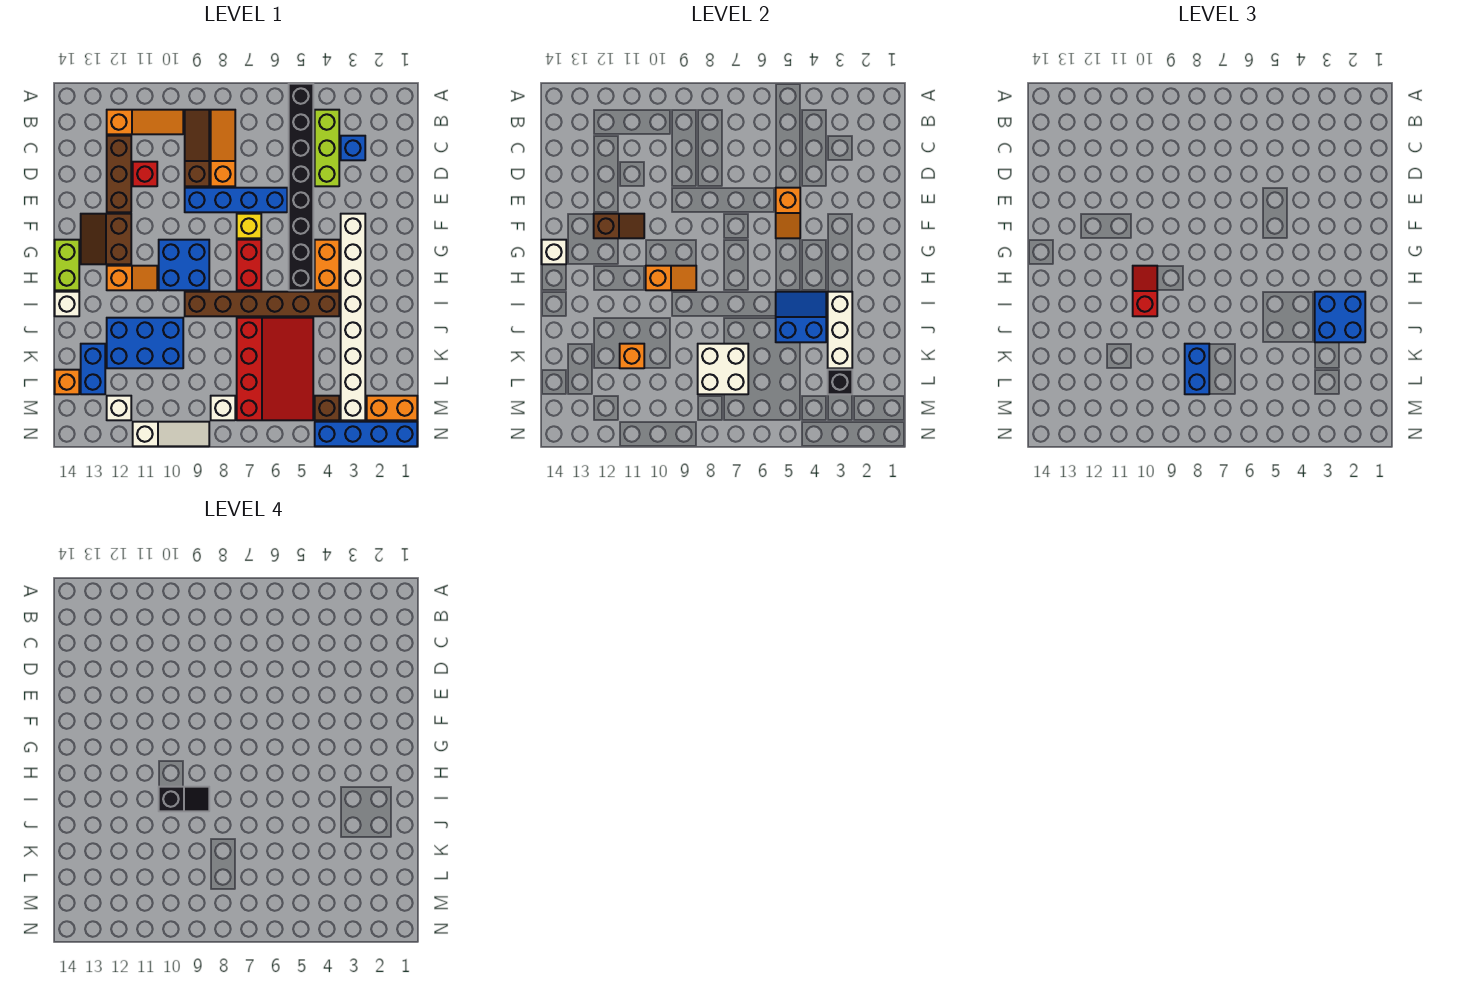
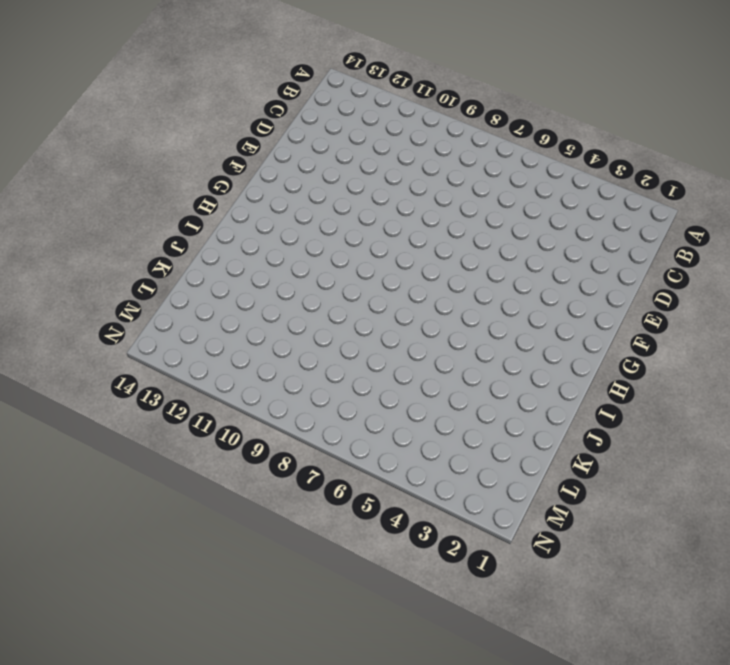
none -> black 1x8 brick [289,84,313,290]
none -> lime 1x3 brick [315,110,339,186]
none -> orange 1x3 slope [211,110,235,186]
none -> brown 1x3 slope [185,110,209,186]

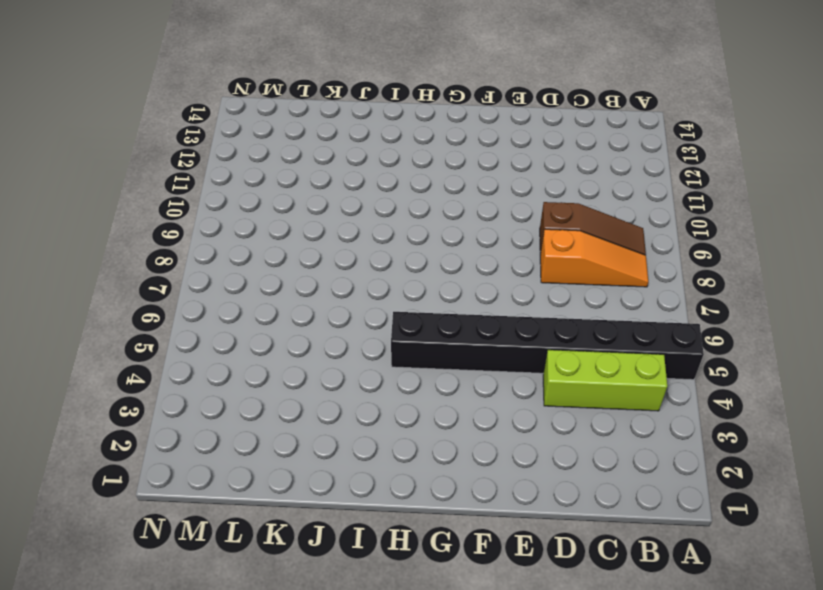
none -> orange 1x3 slope [107,110,183,134]
none -> blue 1x1 brick [341,136,365,160]
none -> brown 1x3 brick [107,136,131,212]
none -> red 1x1 brick [133,162,157,186]

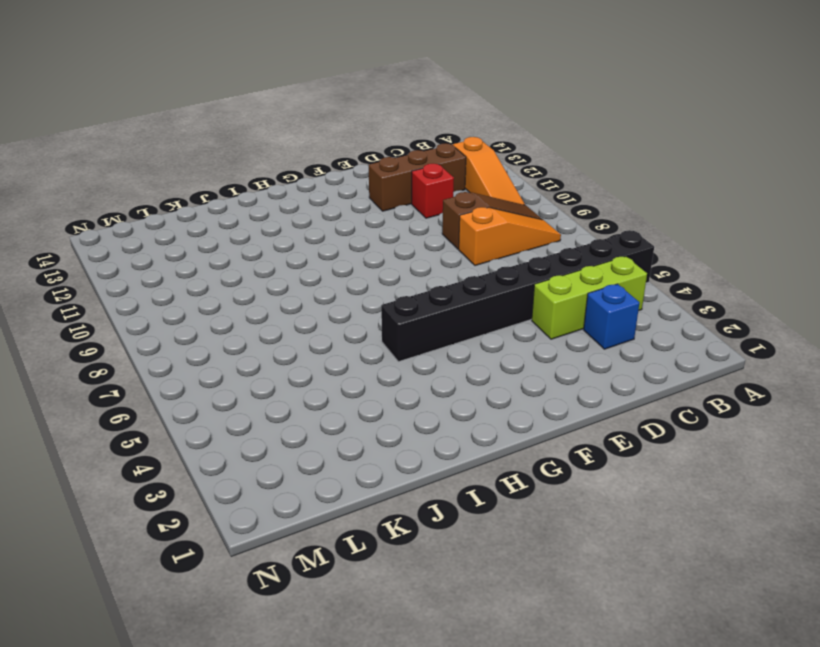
none -> blue 1x4 brick [185,188,287,212]
none -> white 1x8 brick [341,214,365,420]
none -> yellow 1x1 brick [237,214,261,238]
none -> brown 2x2 slope [81,214,131,264]

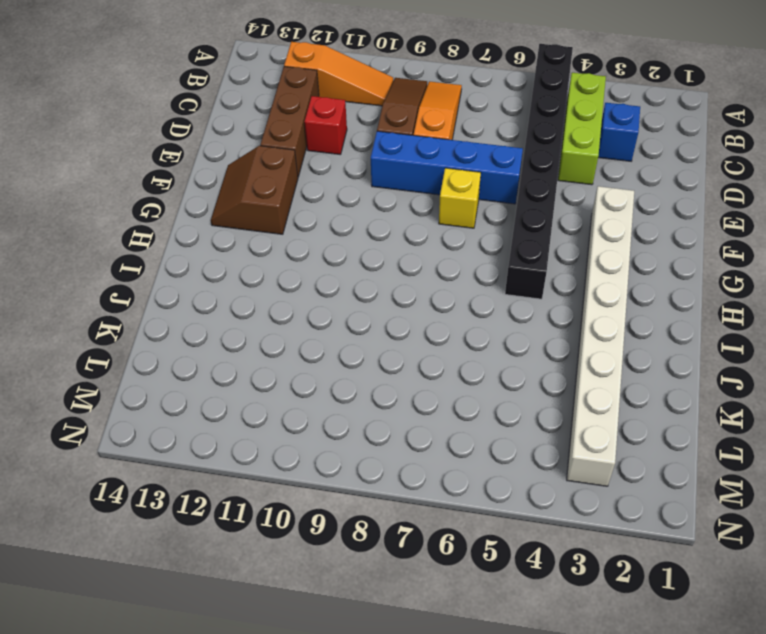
none -> orange 1x2 brick [315,240,339,290]
none -> red 1x2 brick [237,240,261,290]
none -> blue 2x2 brick [159,240,209,290]
none -> lime 1x2 brick [55,240,79,290]

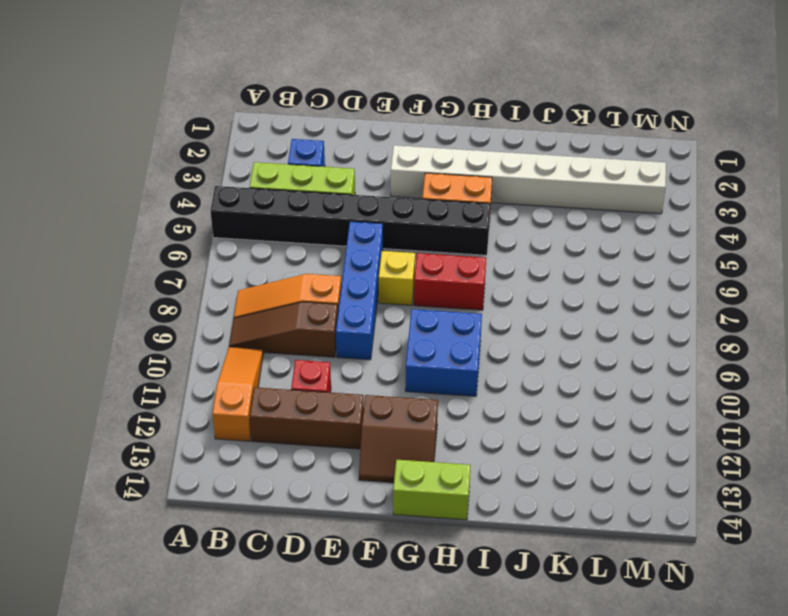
none -> orange 1x2 slope [107,266,157,290]
none -> brown 1x6 brick [185,292,339,316]
none -> white 1x1 brick [55,292,79,316]
none -> red 3x4 slope [237,318,313,420]

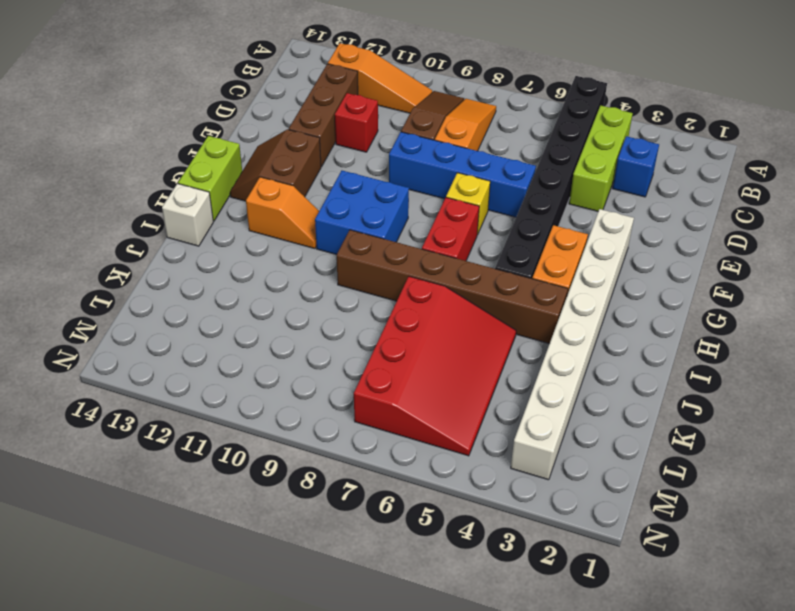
none -> blue 2x3 brick [107,318,183,368]
none -> blue 1x2 brick [81,344,105,394]
none -> orange 1x1 brick [55,370,79,394]
none -> orange 1x2 brick [367,396,417,420]

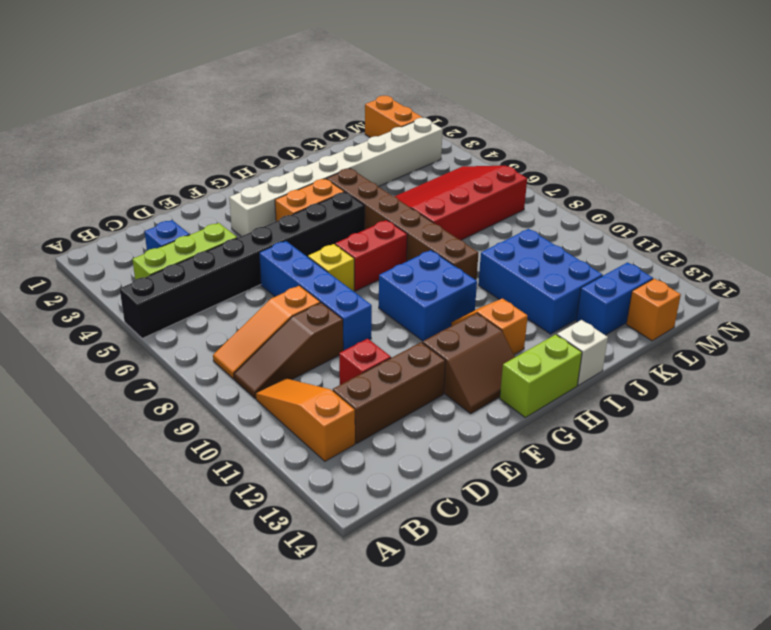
none -> brown 1x1 brick [315,396,339,420]
none -> white 1x1 brick [211,396,235,420]
none -> white 1x1 brick [107,396,131,420]
none -> blue 1x4 brick [315,422,417,446]

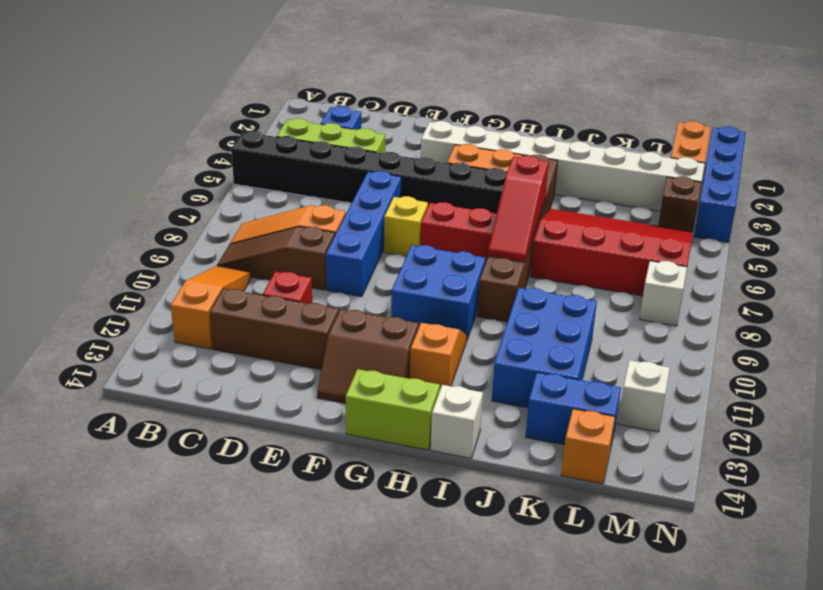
red 1x3 slope [488,156,549,262] -> none
none -> white 1x3 slope [133,422,209,446]
none -> orange 1x2 slope [776,188,800,238]
none -> brown 1x2 slope [594,214,644,238]
none -> white 1x1 brick [542,240,566,264]

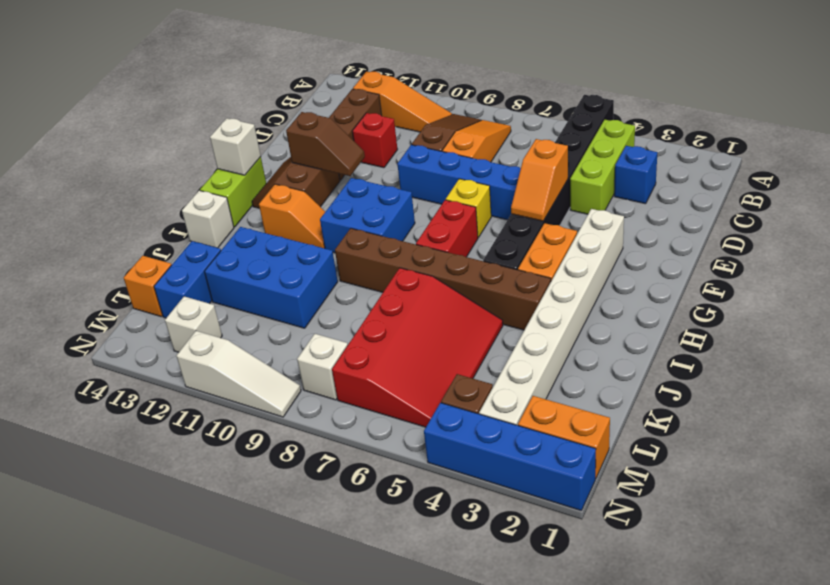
none -> orange 1x2 slope [646,266,696,290]
none -> white 1x3 brick [828,292,852,368]
none -> blue 2x2 slope [776,292,826,342]
none -> white 2x2 brick [698,344,748,394]

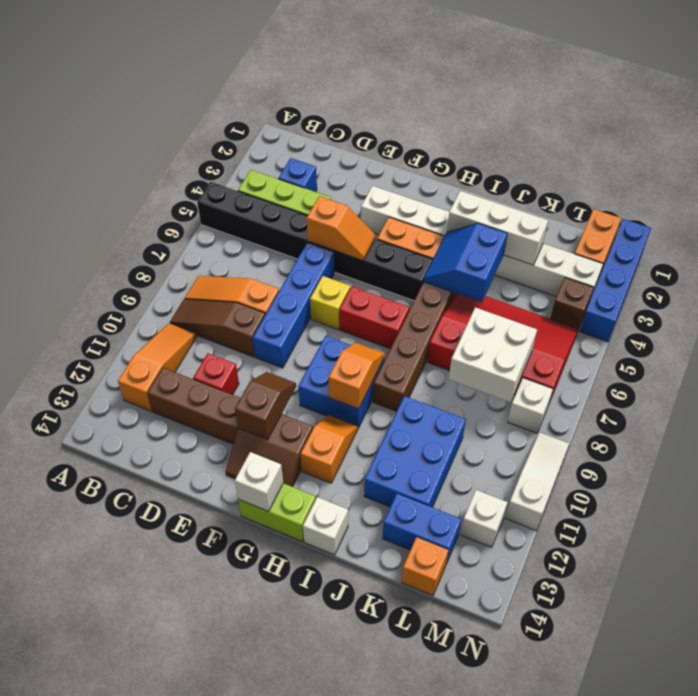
none -> orange 1x1 brick [620,344,644,368]
none -> black 1x1 brick [828,370,852,394]
none -> red 1x2 slope [1133,266,1157,316]
none -> blue 2x2 brick [1315,292,1365,342]

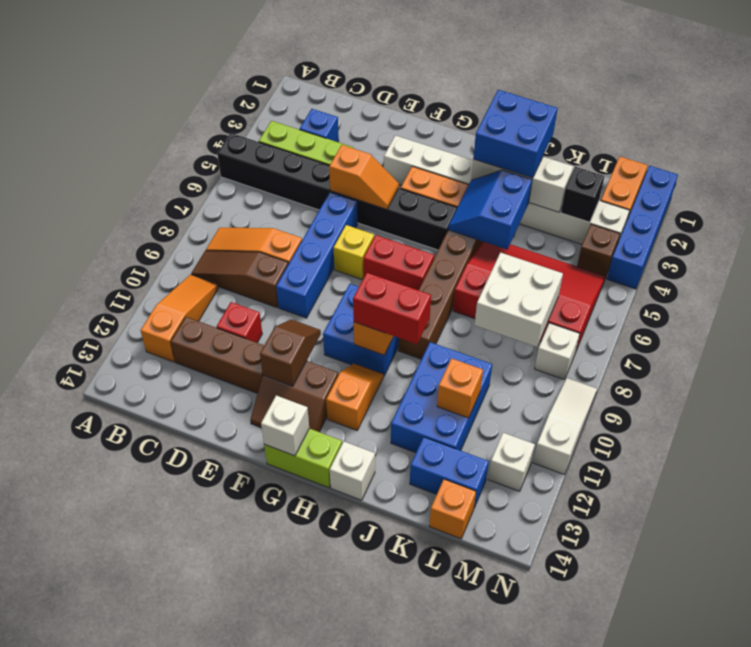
red 1x2 brick [353,273,431,344] -> red 1x2 slope [1133,266,1157,316]
none -> blue 1x2 brick [1185,344,1209,394]
none -> black 1x2 slope [159,787,209,811]

